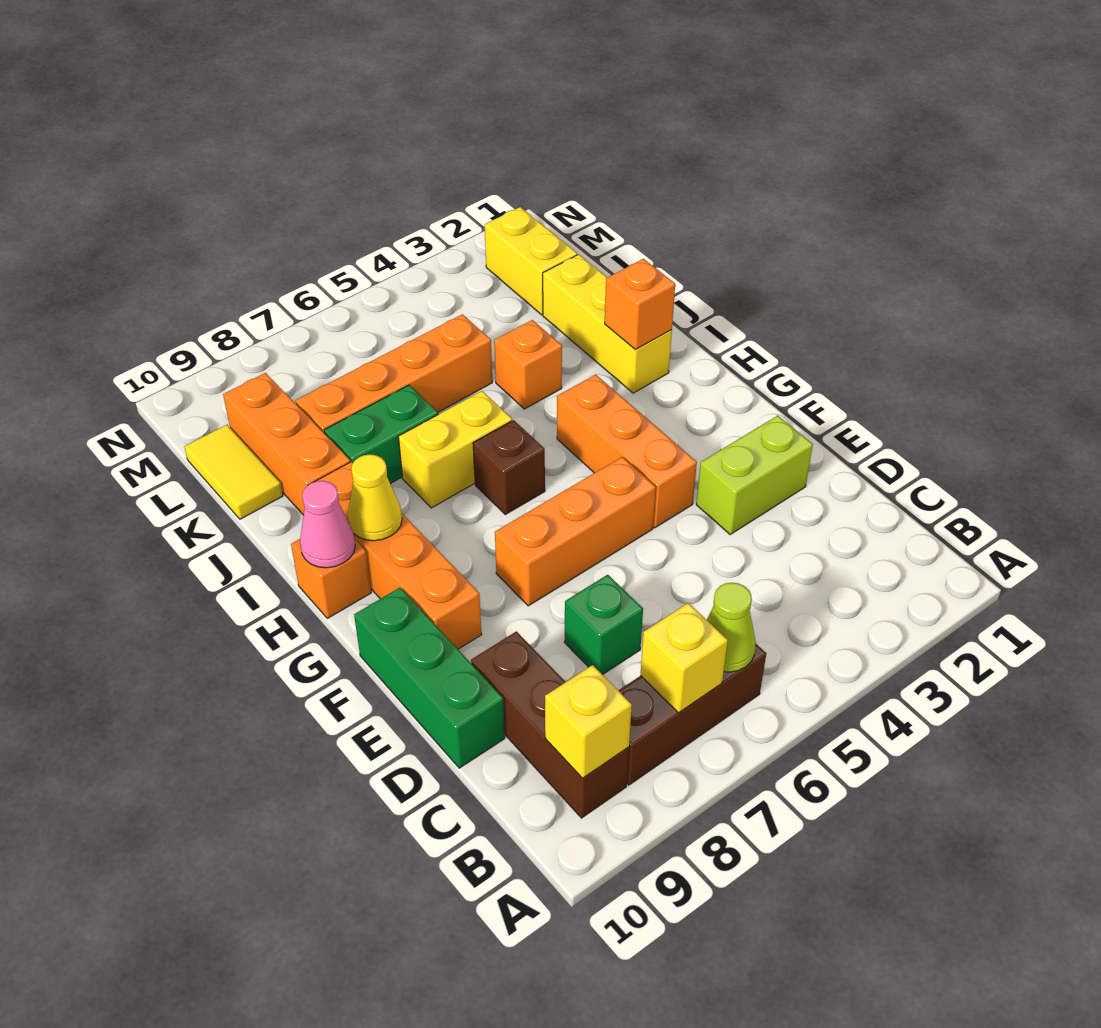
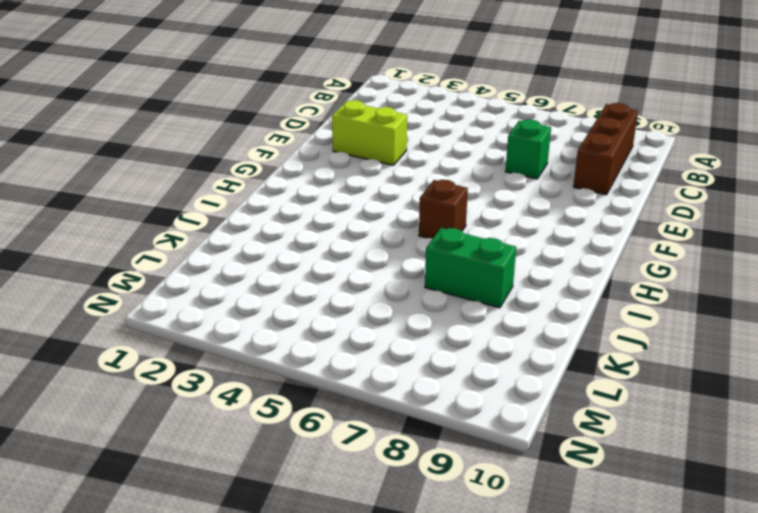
none -> brown 1x3 brick [618,644,766,785]
none -> green 1x3 brick [354,588,505,768]
none -> orange 1x3 brick [557,374,697,528]

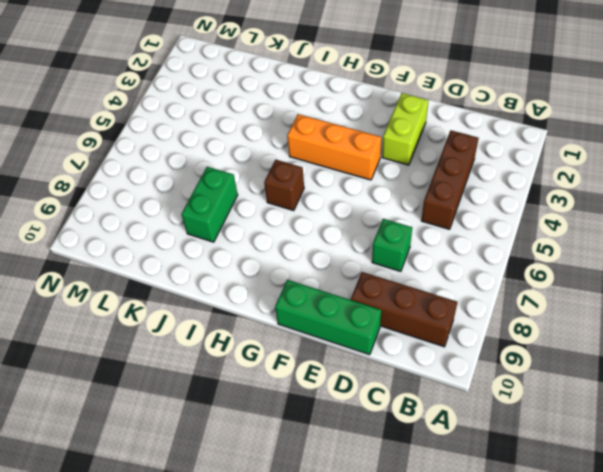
brown 1x3 brick [421,131,479,229] -> brown 1x3 brick moved to [618,644,766,785]
none -> orange 1x3 brick [495,457,656,606]
none -> orange 1x4 brick [315,462,482,649]
none -> orange 1x1 brick [291,539,371,618]

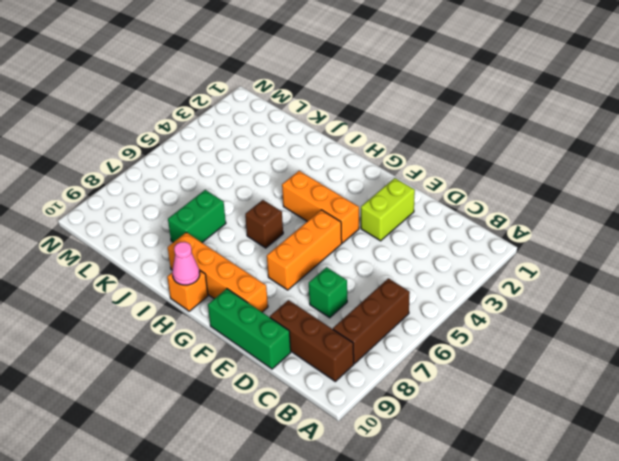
none -> yellow 1x3 brick [543,254,672,393]
none -> yellow 1x2 brick [398,391,512,508]
none -> orange 1x1 brick [494,320,562,409]

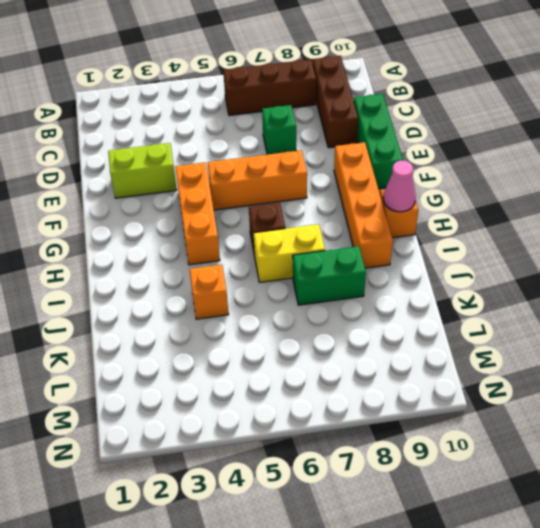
none -> yellow 1x3 brick [543,254,672,393]
none -> orange 1x3 brick [223,373,350,515]
none -> orange 1x4 brick [296,314,492,434]

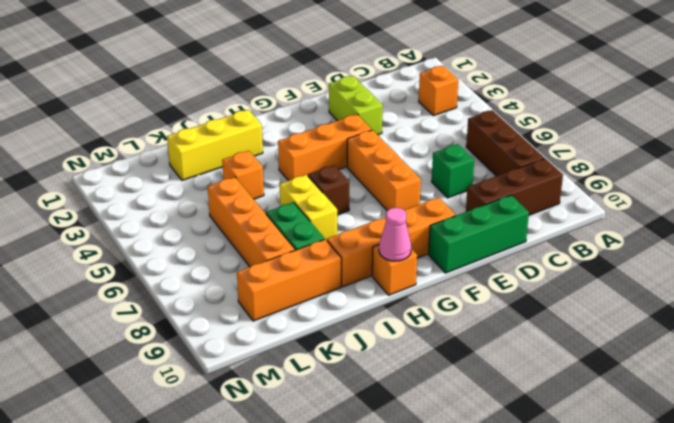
orange 1x1 brick [419,66,458,116] -> orange 1x1 brick moved to [605,259,675,349]
none -> yellow 1x2 tile [184,425,283,519]
none -> yellow 1x2 brick [485,207,577,315]
none -> lime 1x1 cone [707,583,756,672]

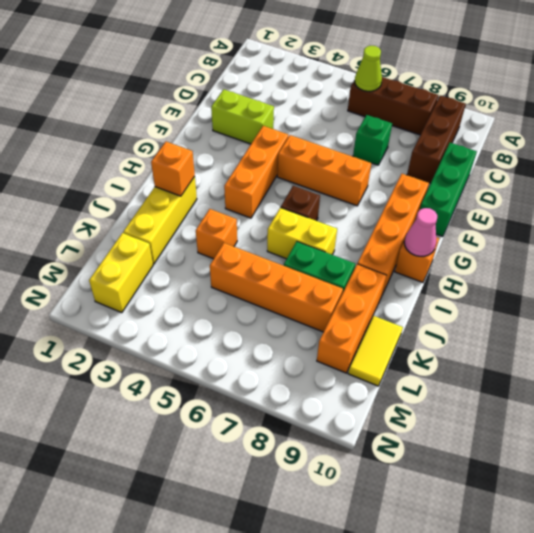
none -> yellow 1x1 brick [641,603,728,713]
none -> yellow 1x1 brick [545,665,632,778]
none -> yellow 1x1 cone [348,454,402,541]

